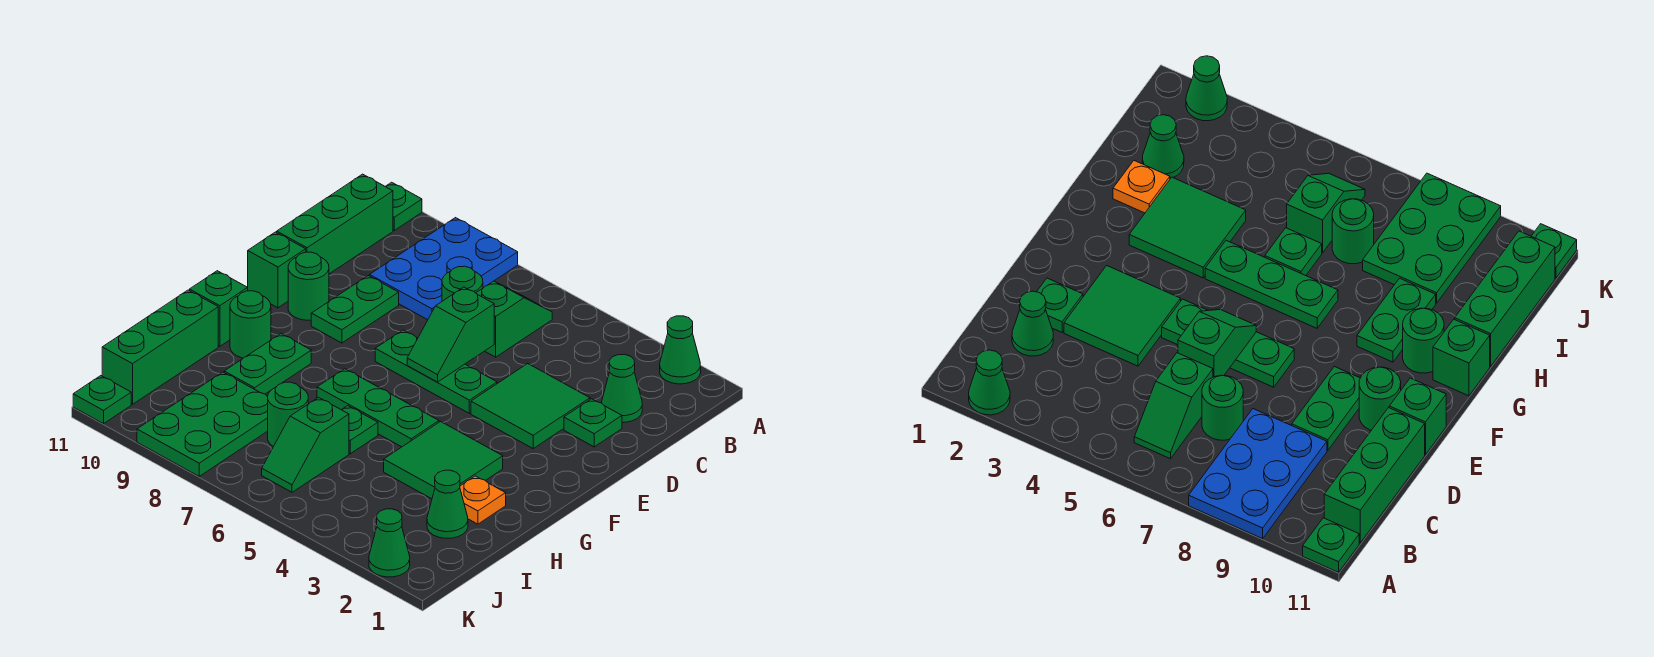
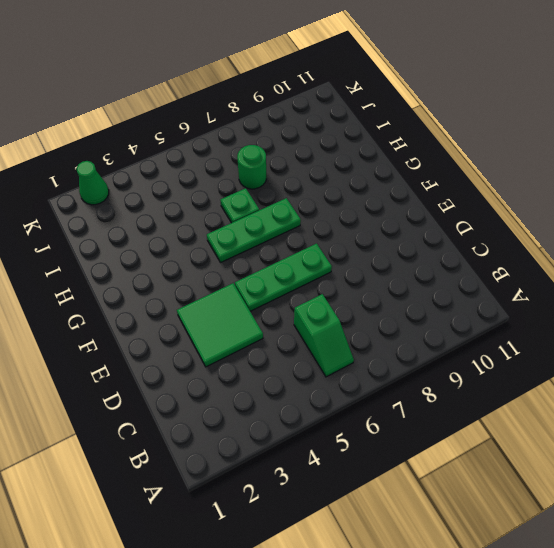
none -> green 1x1 cone [660,316,701,384]
none -> blue 2x3 plate [370,218,518,320]
none -> green 1x1 plate [385,182,422,230]

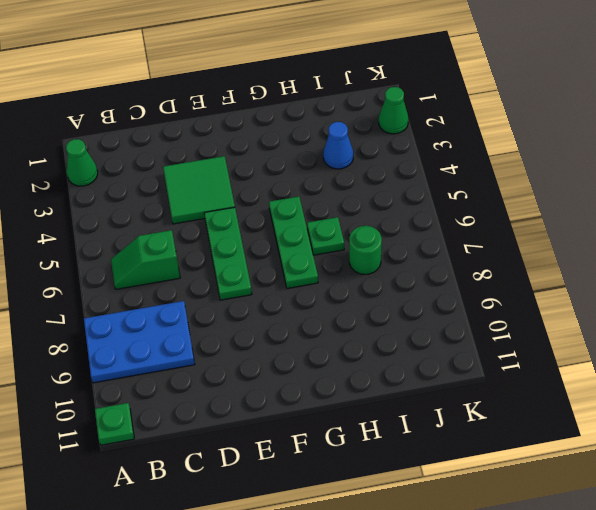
blue 1x1 cone [323,122,353,169] -> none
none -> green 1x3 brick [277,174,393,274]
none -> green 1x1 cone [602,354,642,423]
none -> green 1x1 round brick [442,266,483,301]

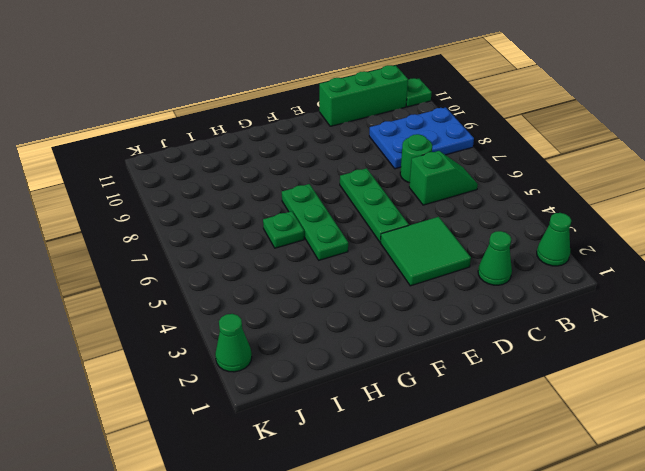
none -> green 1x1 plate [564,399,622,447]
none -> green 1x2 plate [311,276,399,343]
none -> green 1x1 round brick [288,252,329,320]

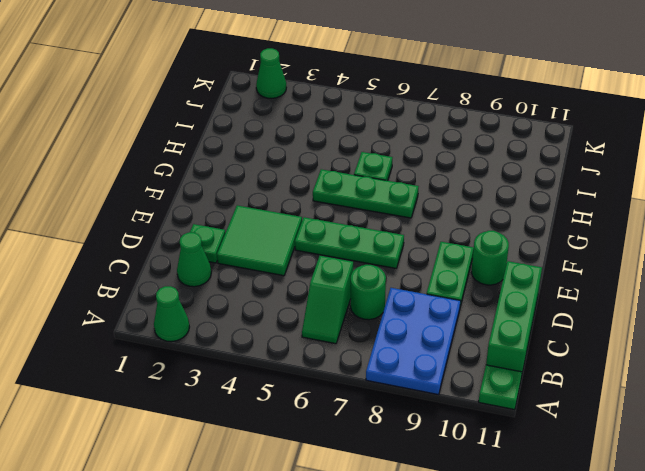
none -> green 1x1 brick [248,232,306,308]
none -> green 2x2 tile [384,422,503,499]
none -> green 1x2 plate [224,334,311,394]

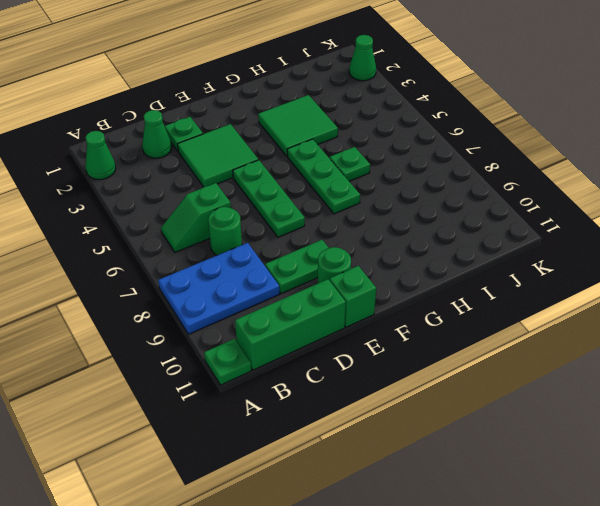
none -> green 1x2 plate [224,334,311,394]
none -> green 1x1 round brick [230,291,271,358]
none -> green 1x1 brick [190,271,248,346]

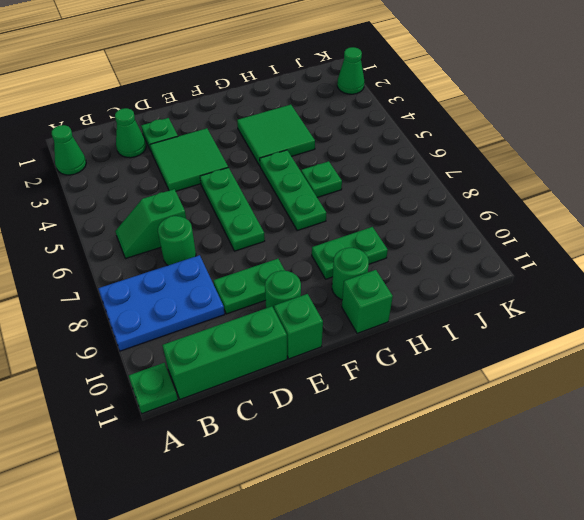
none -> orange 1x1 plate [460,476,506,524]
none -> green 1x3 brick [102,290,218,404]
none -> green 1x1 cone [427,470,468,538]

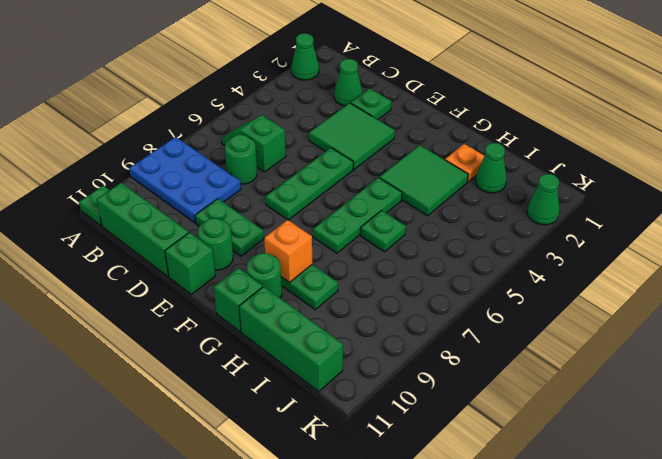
orange 1x1 brick [264,220,312,283] -> none
none -> green 1x2 slope [262,397,349,492]
none -> green 1x1 round brick [268,382,308,447]
none -> green 2x3 plate [137,372,268,476]

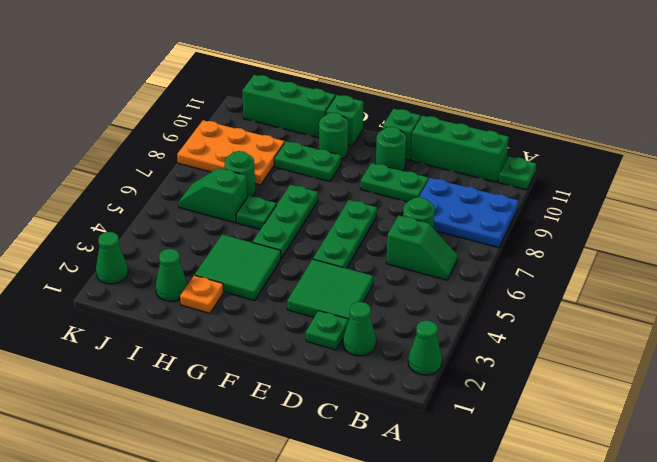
orange 2x3 plate [177,120,284,185] -> green 2x3 plate [137,372,268,476]
none -> green 1x1 plate [73,376,131,424]
none -> green 1x2 slope [407,287,494,382]

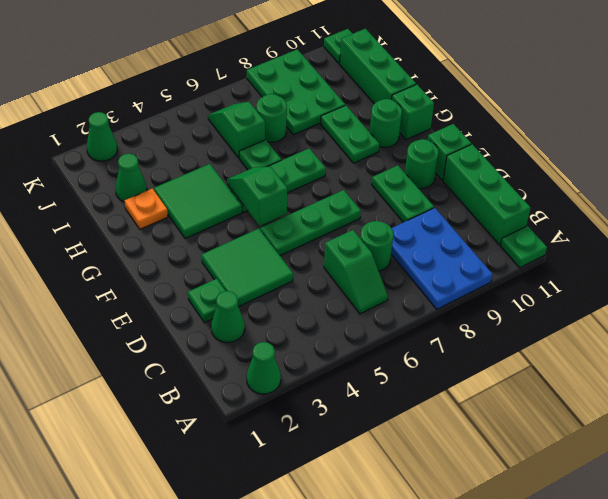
green 1x2 slope [227,167,287,226] -> green 1x2 slope moved to [407,287,494,382]

